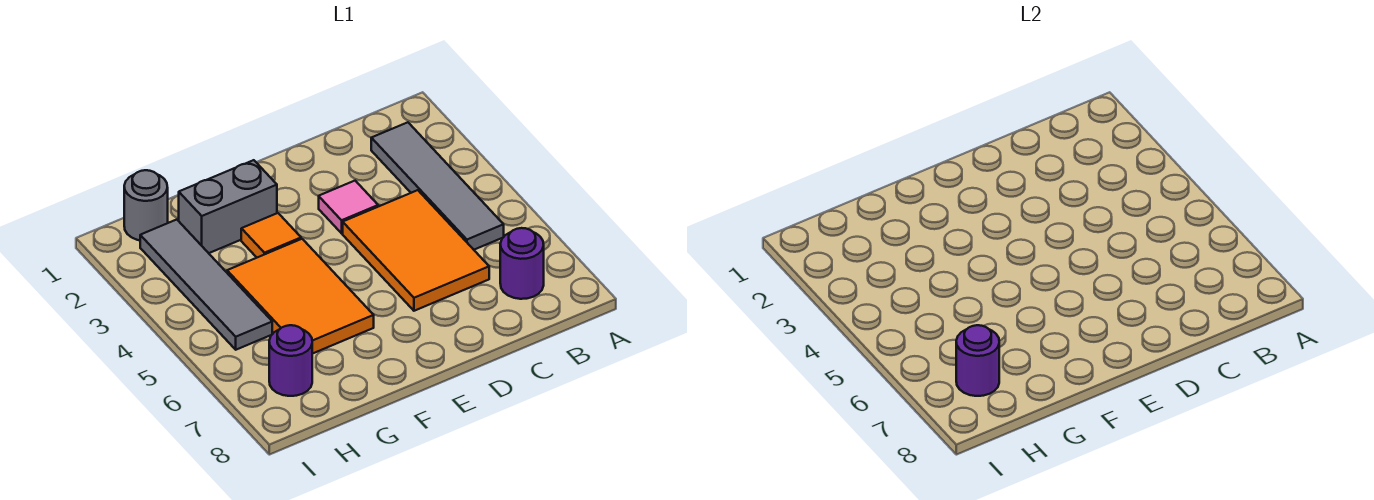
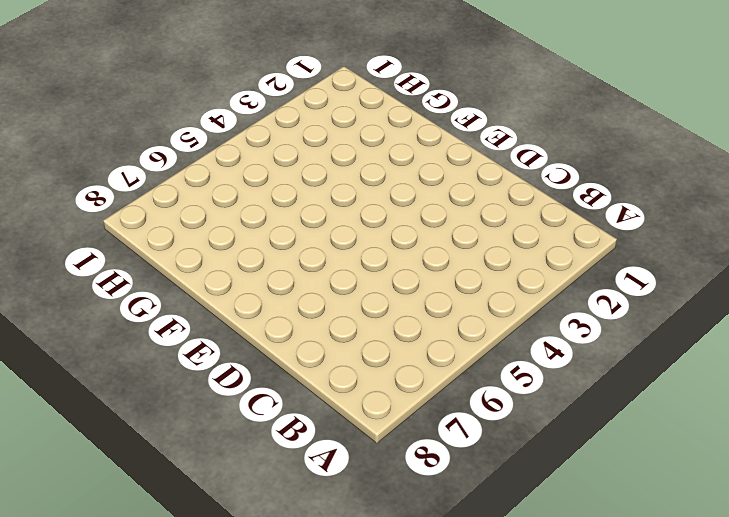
none -> grey 1x4 tile [371,122,504,250]
none -> purple 1x1 round brick [500,228,544,299]

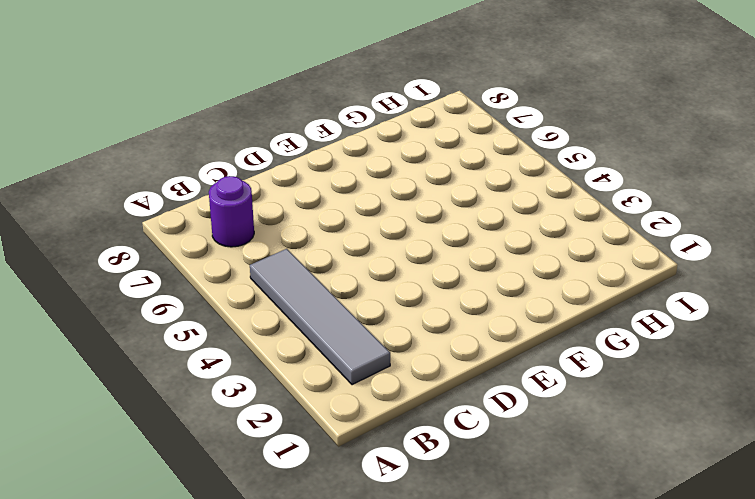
none -> orange 2x3 tile [343,190,489,311]
none -> pink 1x1 tile [319,181,378,233]

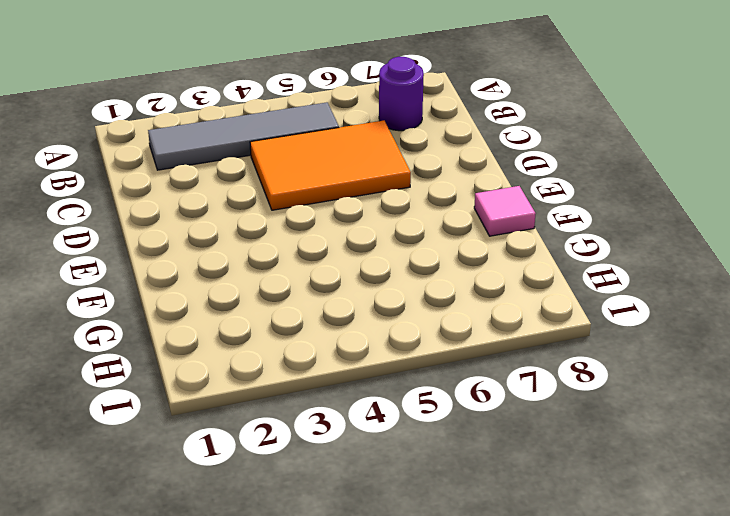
pink 1x1 tile [474,186,536,236] -> pink 1x1 tile moved to [319,181,378,233]
none -> grey 1x2 brick [179,160,277,253]
none -> orange 1x1 tile [241,213,301,257]

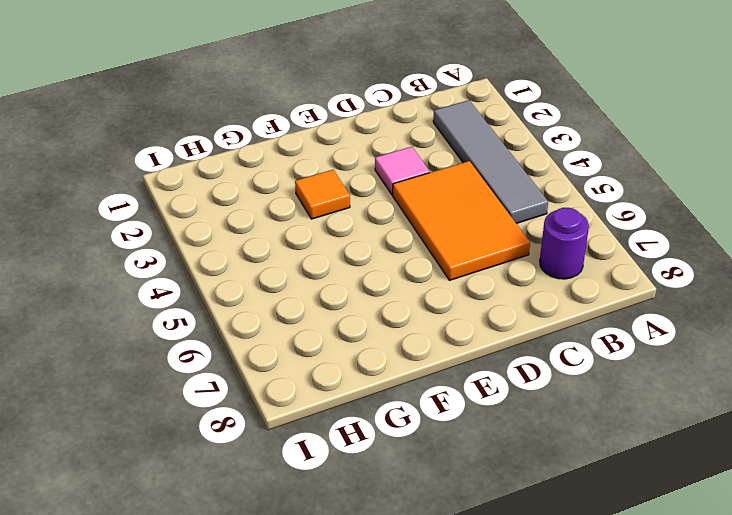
none -> grey 1x2 brick [179,160,277,253]
none -> orange 2x3 tile [227,239,374,354]

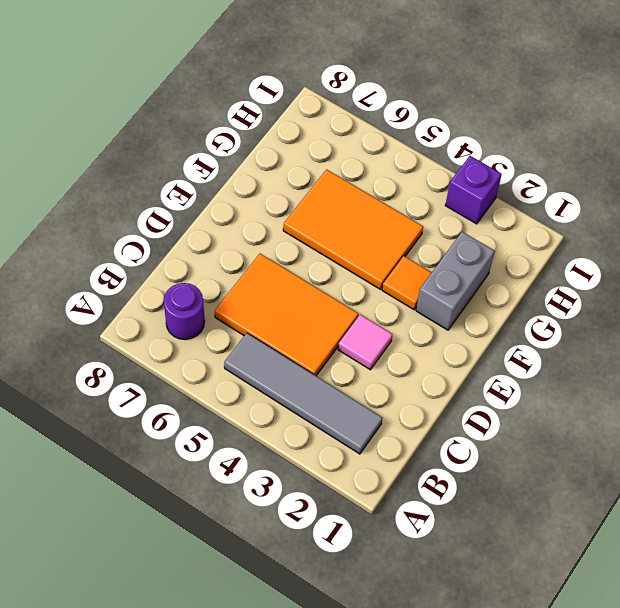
purple 1x1 brick [445,156,502,224] -> none
none -> grey 1x1 round brick [124,170,168,240]
none -> grey 1x4 tile [140,220,272,350]

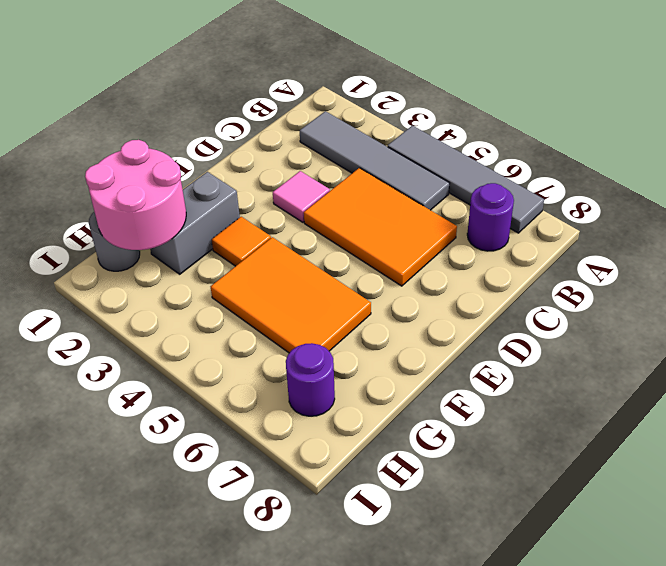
grey 1x4 tile [388,126,544,233] -> grey 1x4 tile moved to [140,220,272,350]
pink 2x2 round brick [85,140,186,250] -> none
none -> purple 1x1 round brick [956,325,999,396]

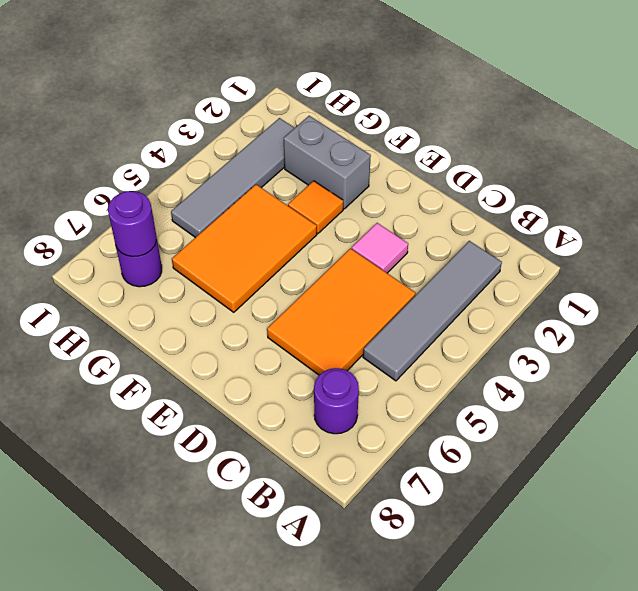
none -> grey 1x1 round brick [124,170,168,240]

